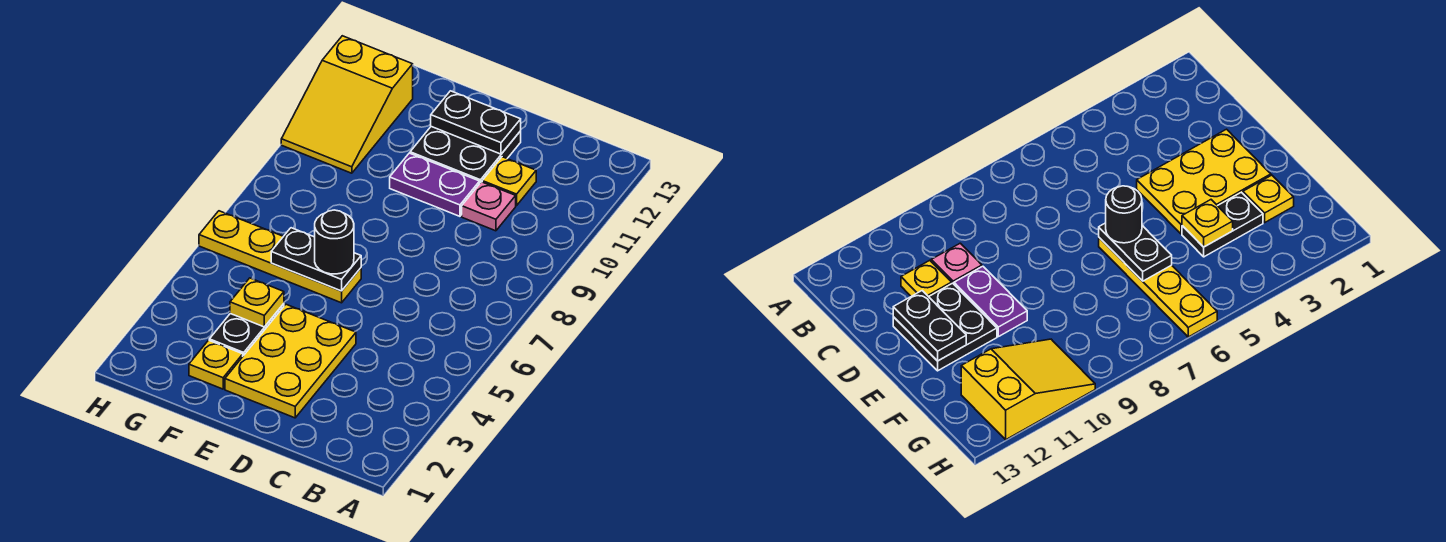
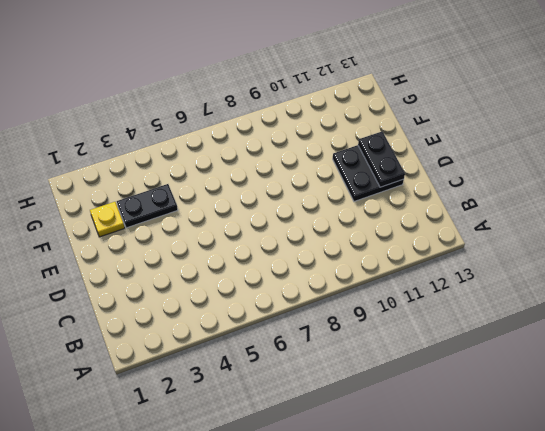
none -> pink 1x1 plate [462,182,516,231]
none -> yellow 1x1 plate [482,157,536,206]
none -> yellow 2x3 plate [225,304,356,418]

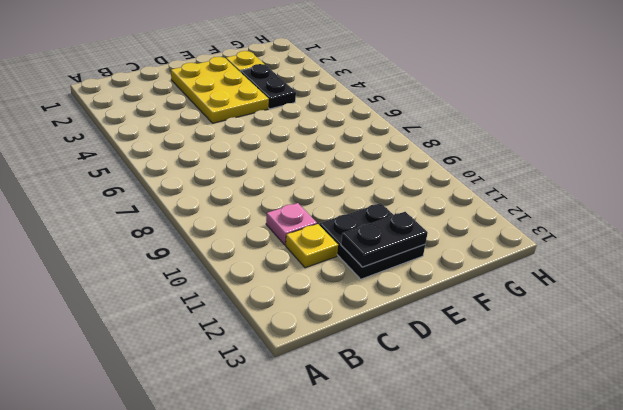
none -> purple 1x2 plate [390,153,480,216]
none -> yellow 1x4 plate [199,211,361,303]
none -> yellow 2x3 slope [281,36,413,173]

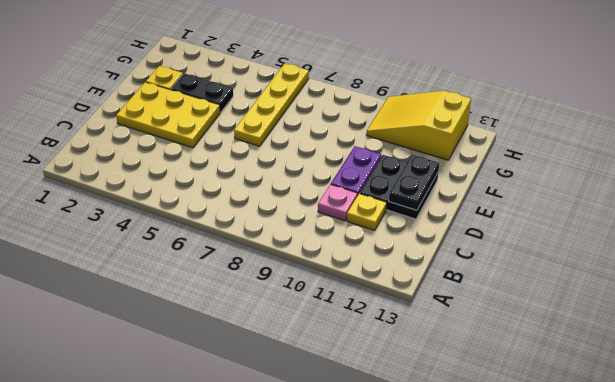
none -> black 1x2 plate [271,228,361,291]
none -> yellow 1x1 plate [230,278,284,327]
none -> black 1x1 round brick [315,210,354,274]

